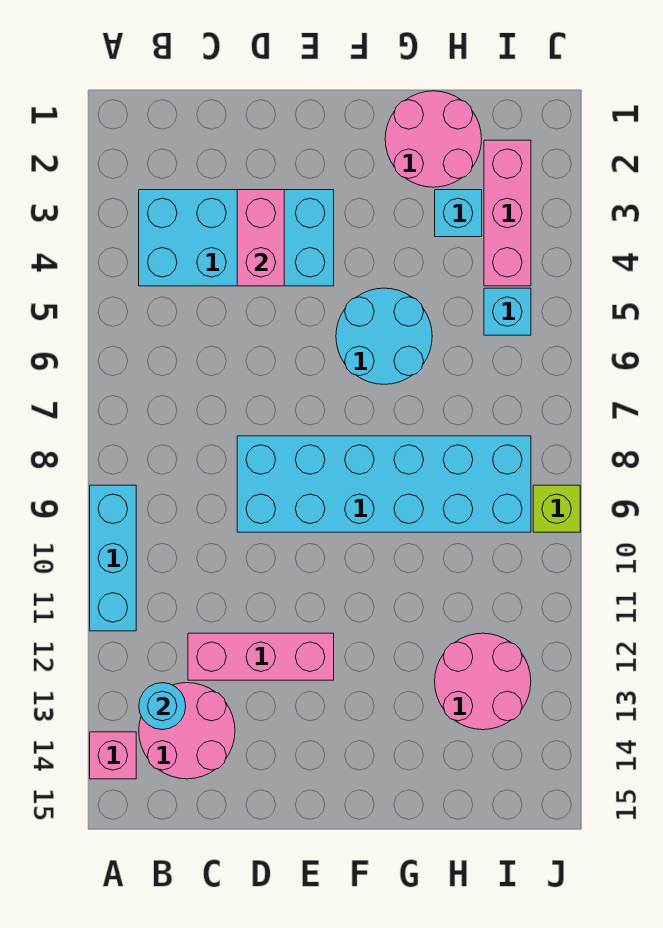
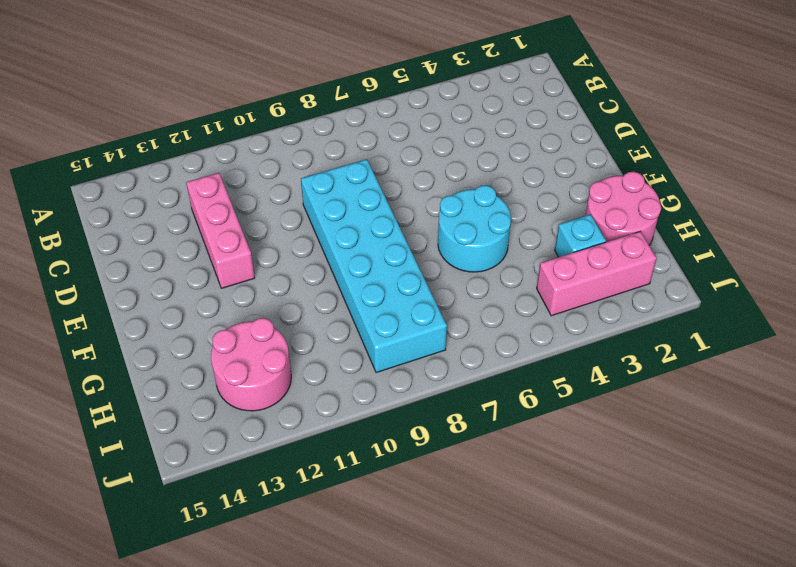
none -> cyan 1x3 brick [90,485,136,631]
none -> pink 1x1 brick [90,732,136,779]
none -> cyan 2x4 brick [139,190,334,286]

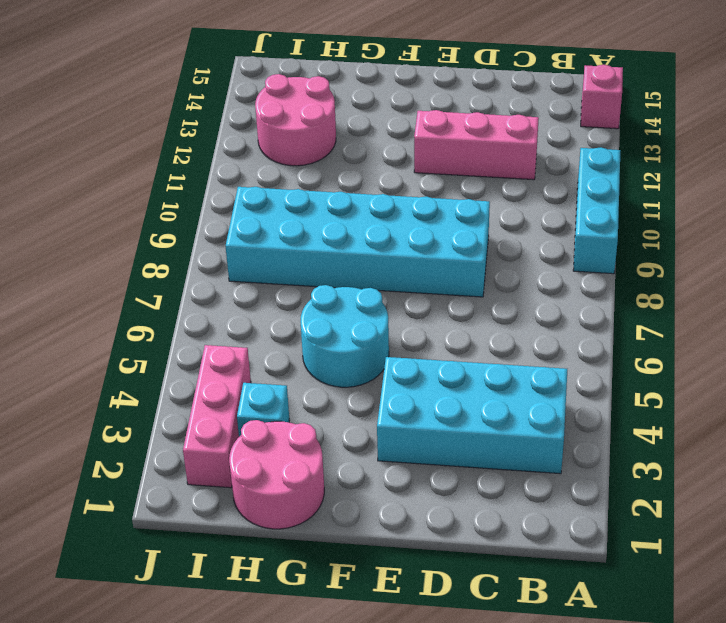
none -> pink 2x2 round brick [139,683,235,779]
none -> cyan 1x1 brick [484,288,531,335]
none -> lime 1x1 brick [533,485,580,532]

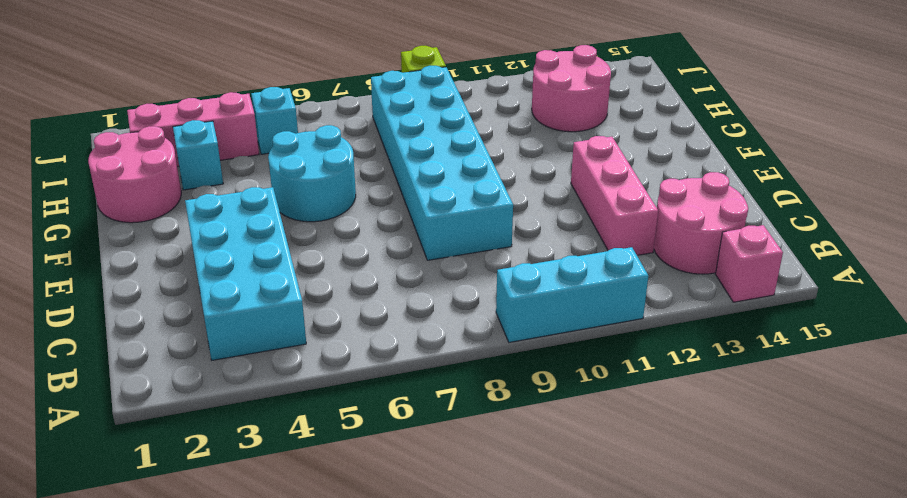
none -> cyan 1x1 round brick [139,683,186,730]
none -> pink 1x2 brick [237,190,284,286]

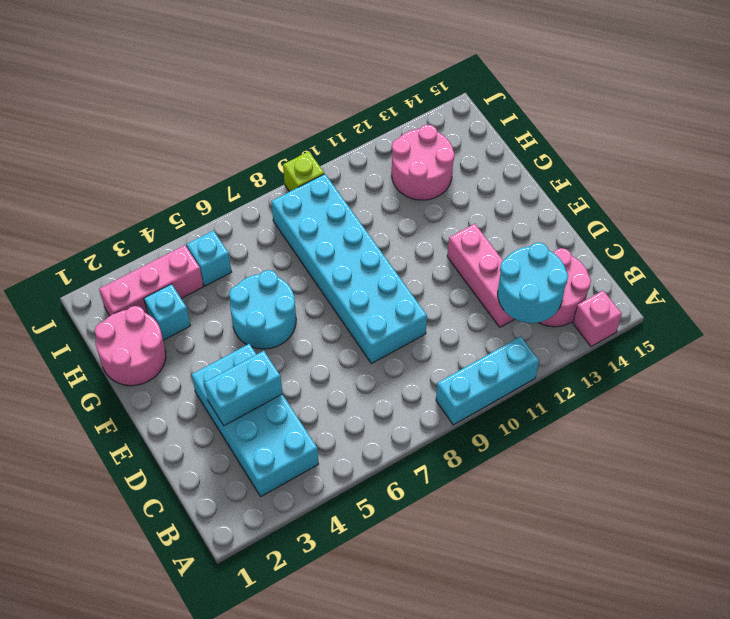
cyan 2x2 round brick [498,243,568,323] -> cyan 1x1 round brick [139,683,186,730]
cyan 1x2 brick [204,351,282,426] -> pink 1x2 brick [237,190,284,286]

